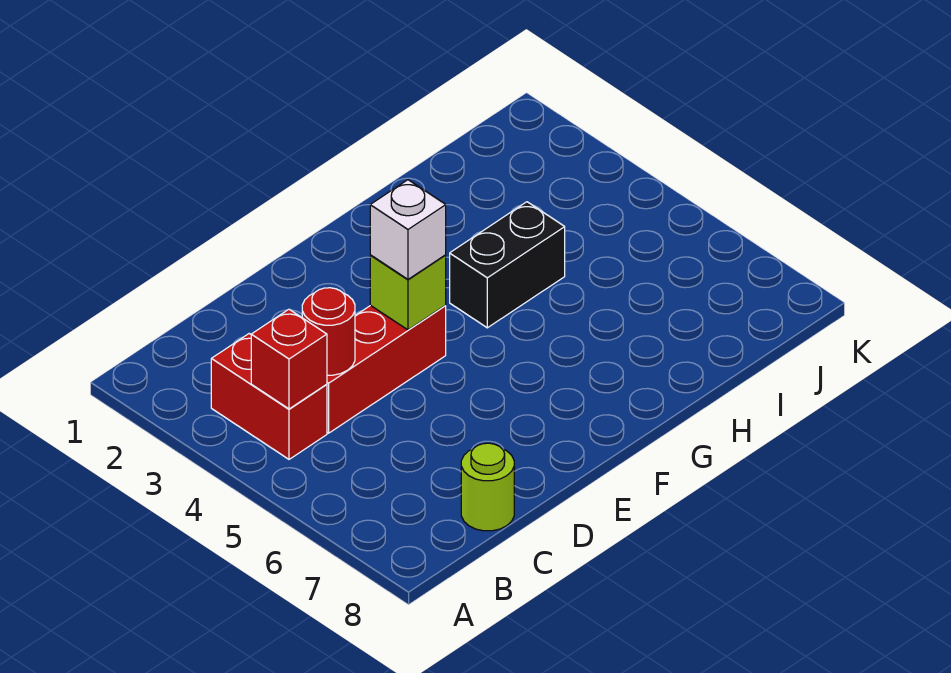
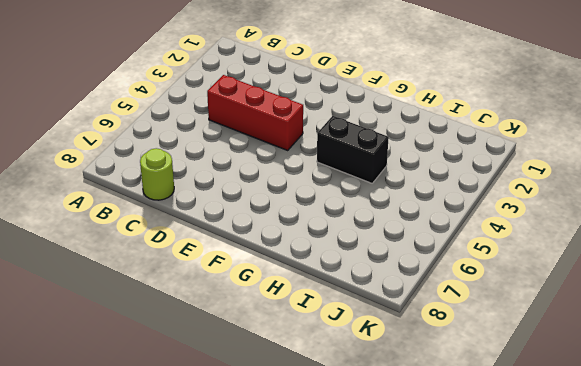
none -> red 1x2 brick [211,334,327,459]
none -> red 1x1 brick [251,309,327,409]

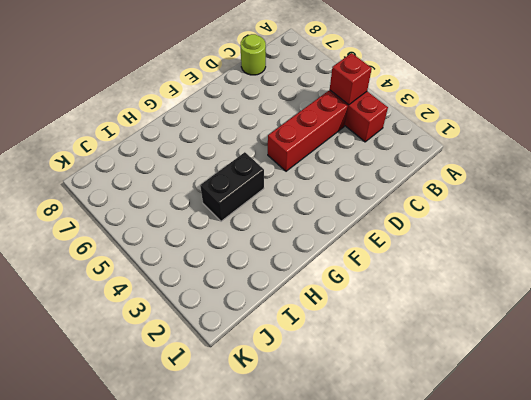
none -> red 1x1 round brick [302,288,355,375]
none -> lime 1x1 brick [370,255,446,330]

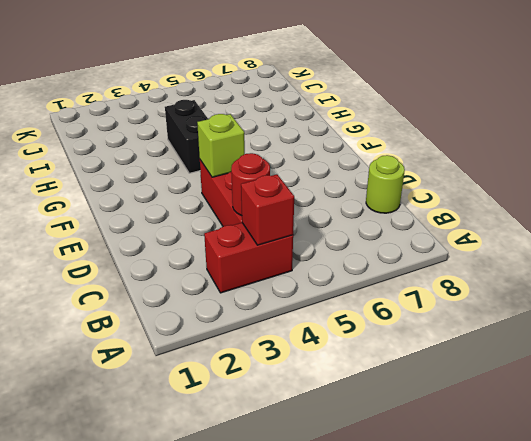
none -> white 1x1 brick [370,180,446,279]

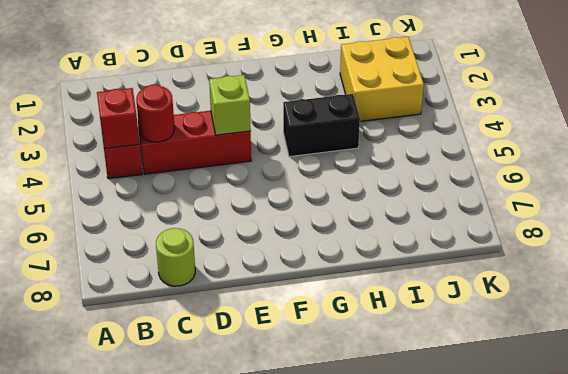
yellow 2x2 brick [340,37,424,121] -> none
none -> white 1x1 brick [370,180,446,279]

